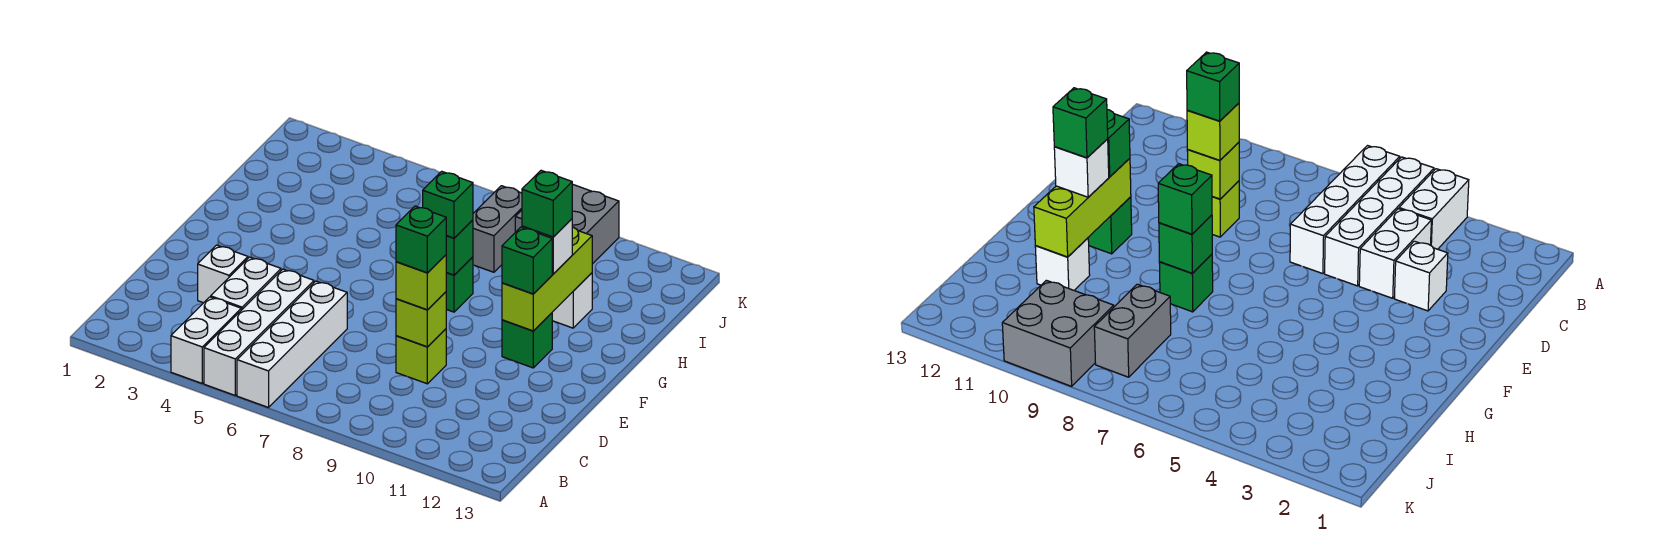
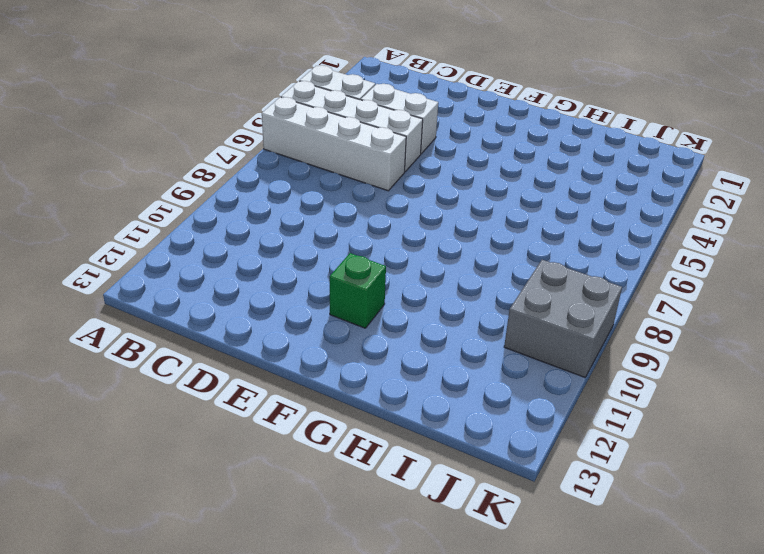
none -> white 1x1 brick [198,245,248,303]
none -> lime 1x1 brick [396,329,446,384]
none -> green 1x1 brick [446,257,473,312]

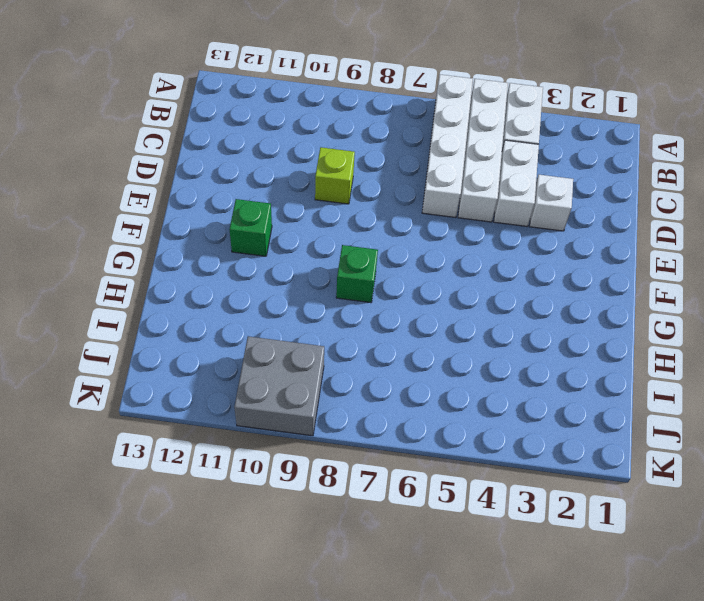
none -> white 1x1 brick [552,273,592,328]
none -> grey 1x2 brick [473,186,522,272]
none -> lime 1x1 brick [396,292,446,347]

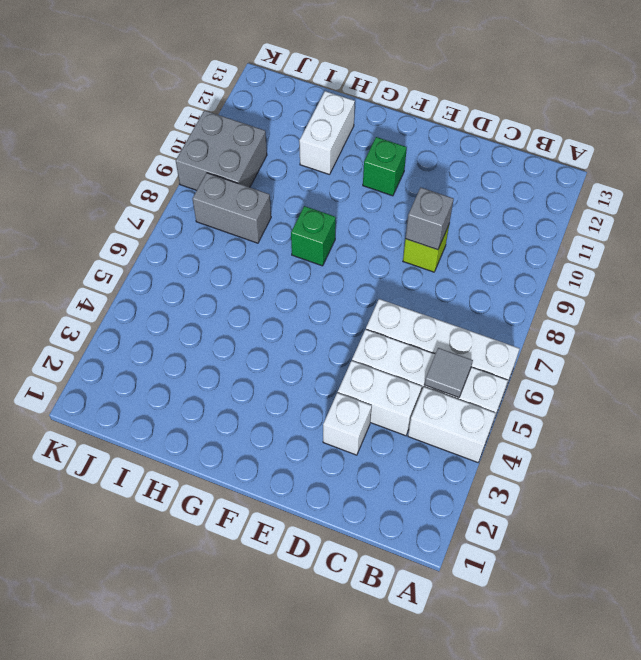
grey 1x1 tile [424,348,473,398] -> none
grey 1x1 brick [405,188,454,250] -> lime 1x1 brick [396,292,446,347]
white 1x2 brick [299,91,355,175] -> white 1x1 brick [552,273,592,328]
none -> lime 1x3 brick [502,227,592,331]
none -> green 1x1 brick [446,220,473,275]
none -> lime 1x1 brick [396,255,446,310]

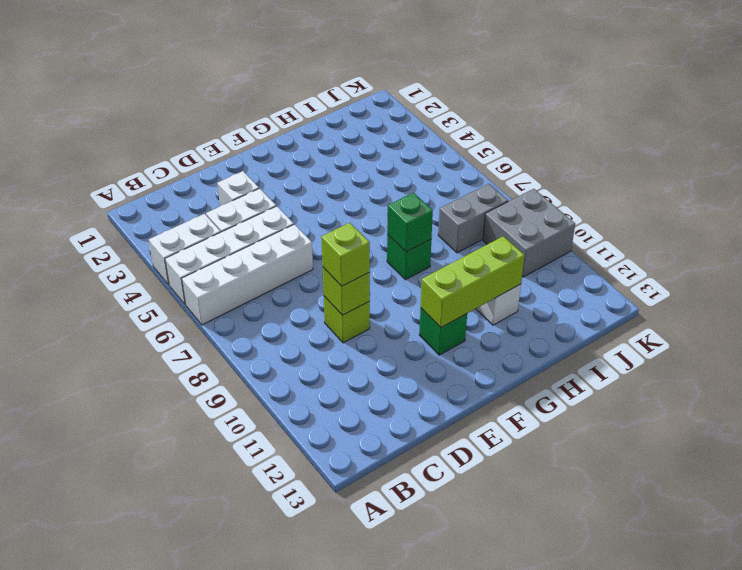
none -> green 1x1 brick [502,227,552,294]
none -> green 1x1 brick [423,171,473,238]
none -> white 1x1 brick [522,219,572,274]

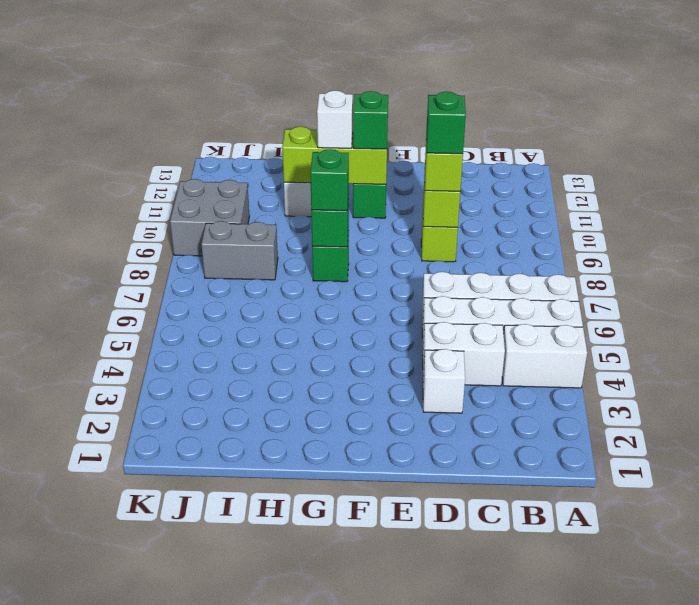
none -> green 1x1 brick [522,170,572,237]

